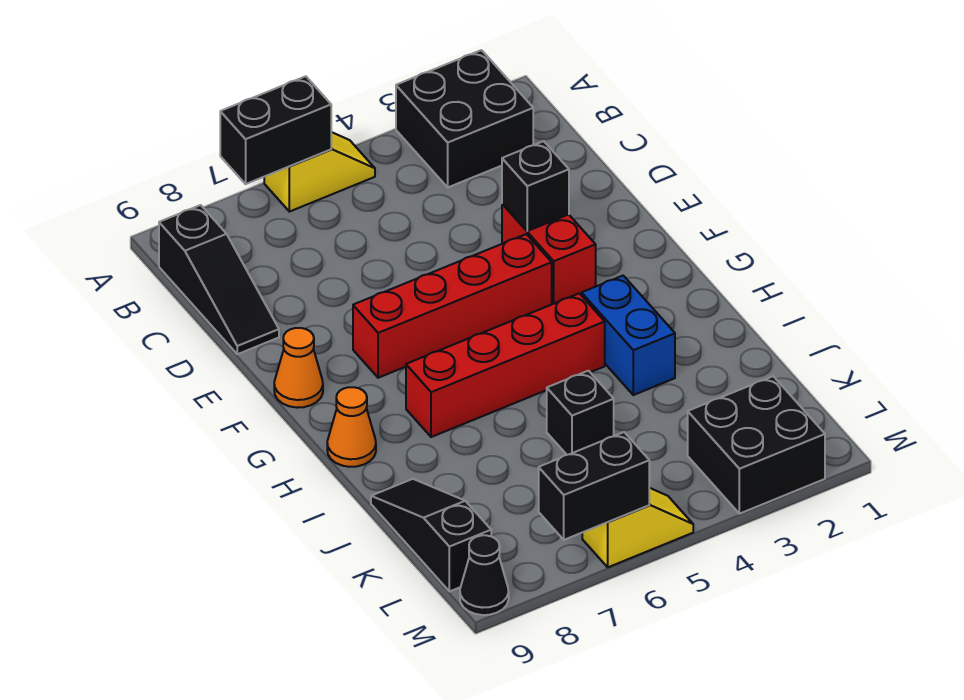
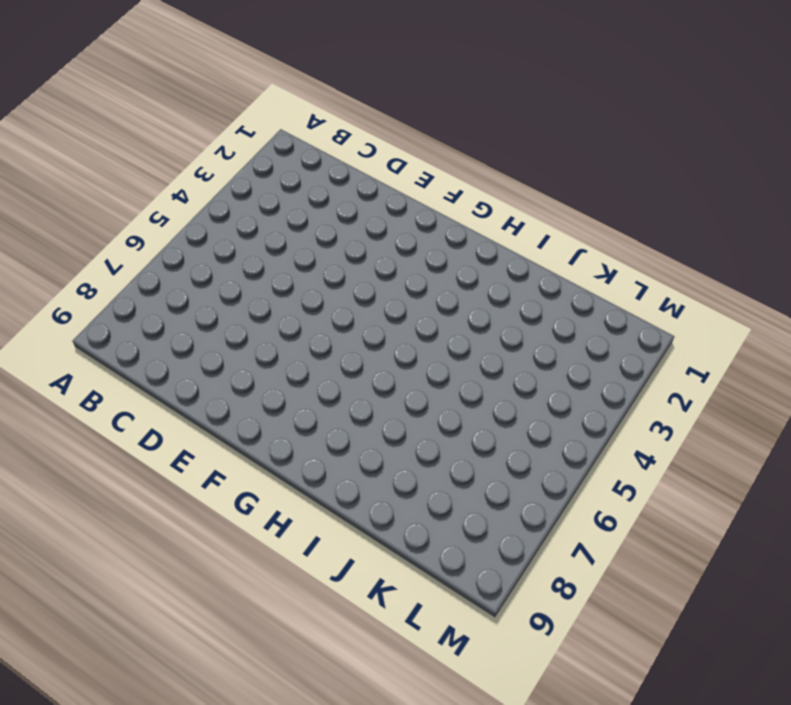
none -> black 2x2 brick [396,50,533,187]
none -> yellow 1x2 slope [264,132,375,212]
none -> black 1x3 slope [159,205,279,354]

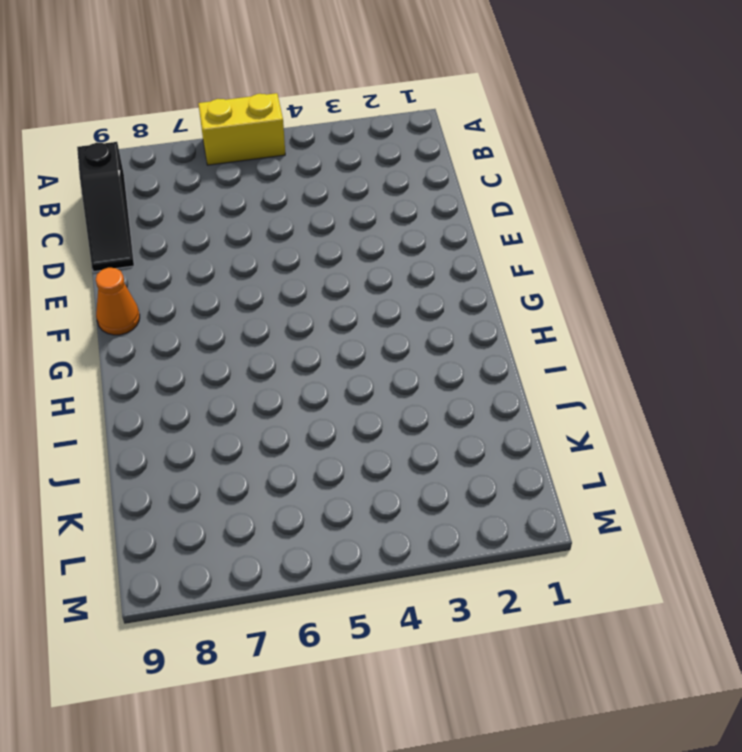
yellow 1x2 brick [198,93,285,165] -> yellow 1x2 slope [264,132,375,212]
none -> black 2x2 brick [396,50,533,187]
none -> red 1x2 brick [502,204,596,304]
none -> red 1x4 brick [353,234,552,378]

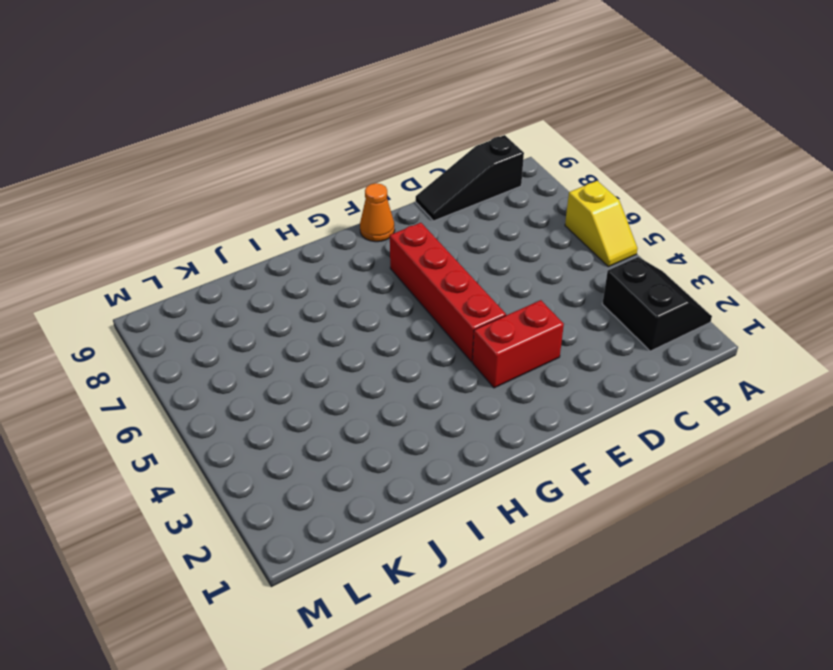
black 2x2 slope [602,257,712,351] -> black 2x2 brick [396,50,533,187]
none -> blue 1x2 brick [582,276,675,395]
none -> red 1x4 brick [406,293,605,437]
none -> orange 1x1 cone [327,387,376,467]

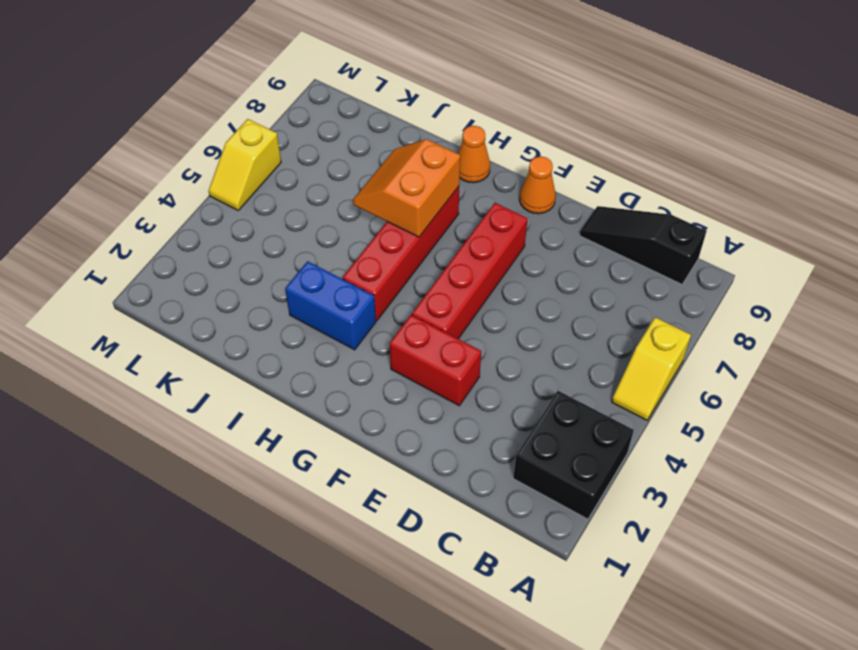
orange 2x2 slope [353,139,460,237] -> none
none -> black 1x1 brick [547,371,614,455]
none -> black 1x3 slope [371,479,491,591]
none -> black 2x2 brick [688,376,825,514]

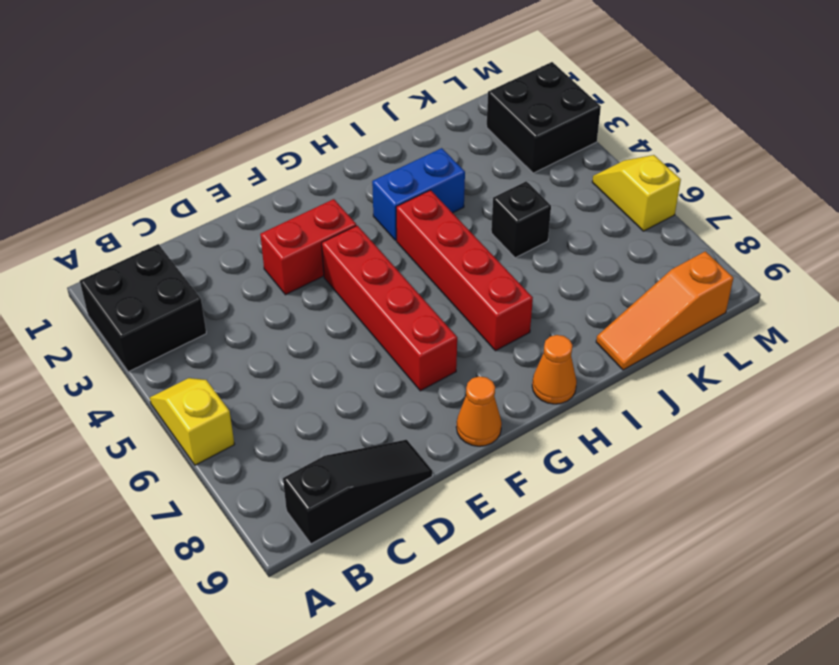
orange 1x3 slope [596,251,733,370] -> black 1x3 slope [371,479,491,591]
none -> black 1x1 cone [460,535,509,615]
none -> black 1x2 brick [220,76,331,184]
none -> black 1x1 brick [502,141,569,231]

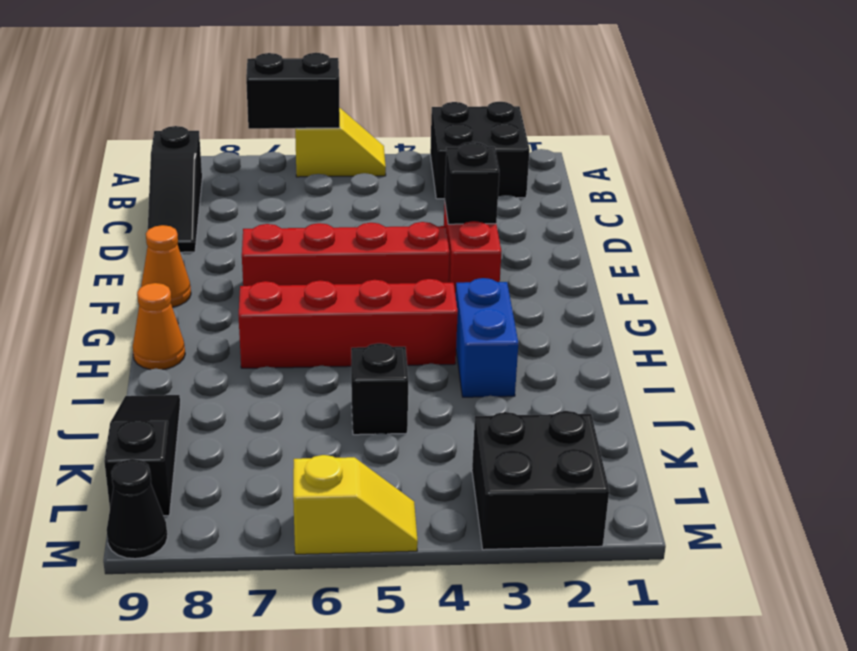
none -> black 1x2 brick [539,432,649,540]

